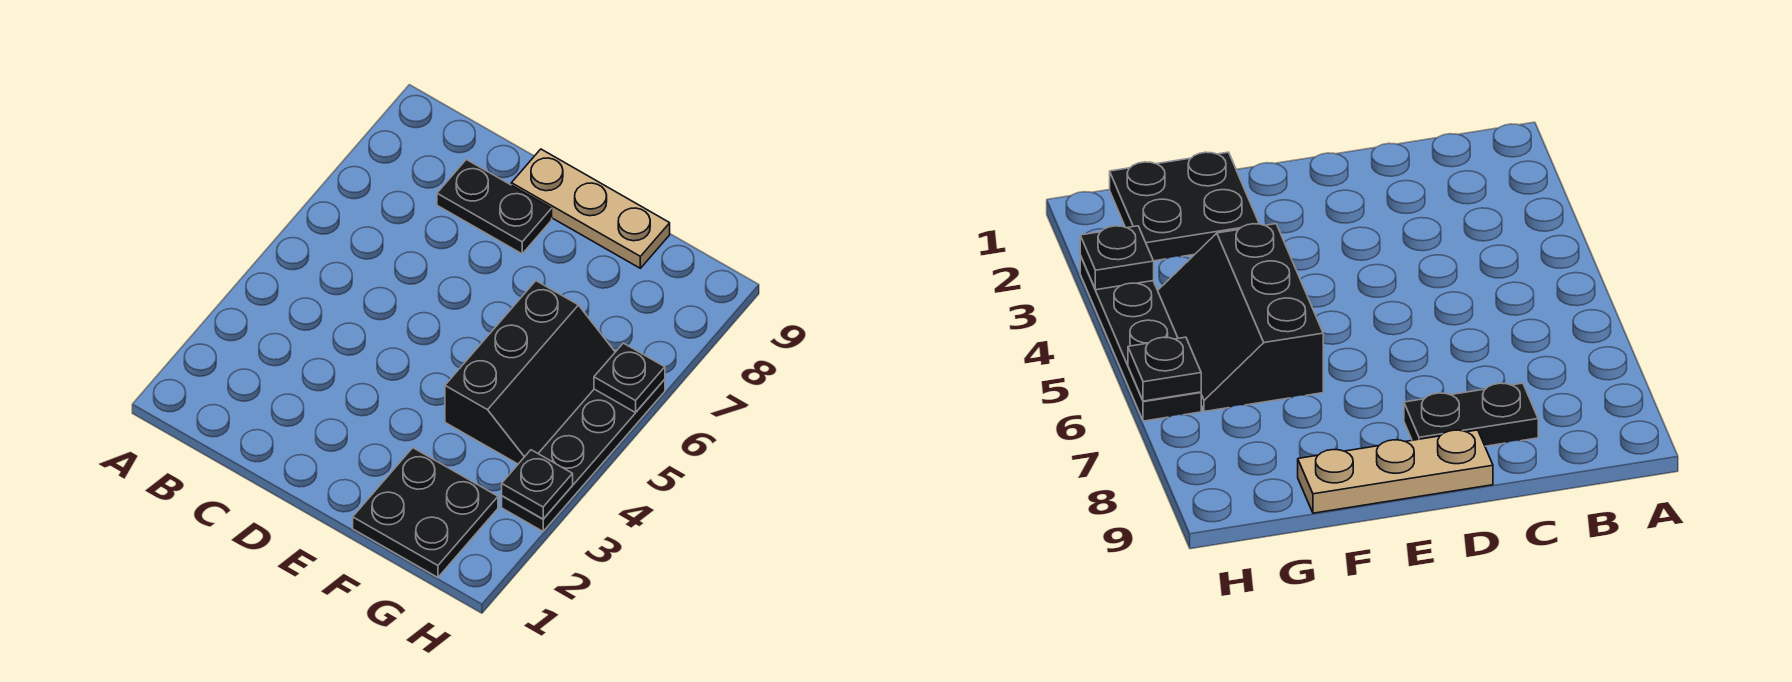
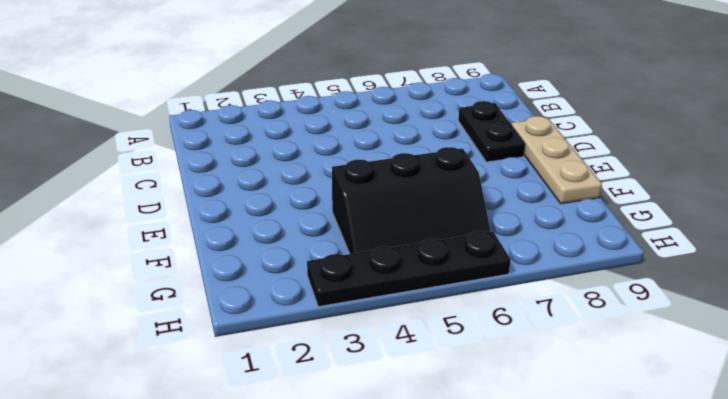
none -> black 2x2 plate [353,448,498,577]
none -> black 1x1 plate [502,450,573,519]

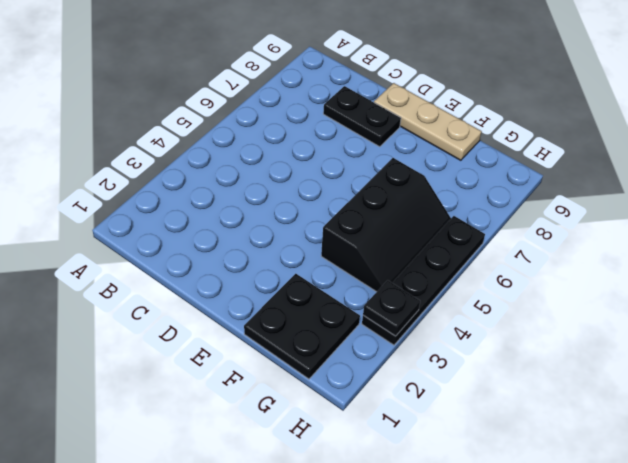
none -> black 1x1 plate [594,343,665,413]

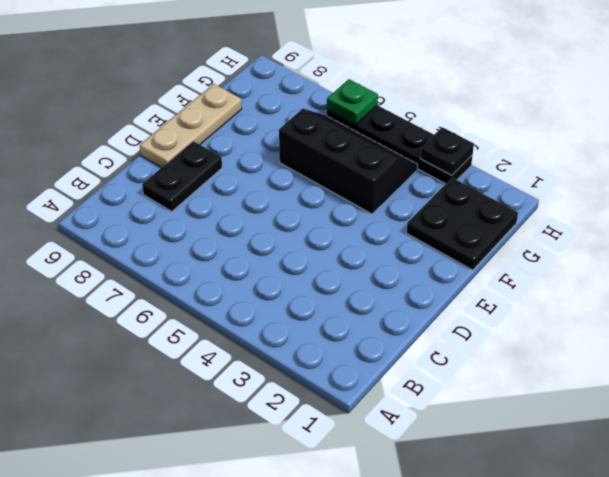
green 1x1 plate [327,79,378,125] -> black 1x1 plate [594,343,665,413]

